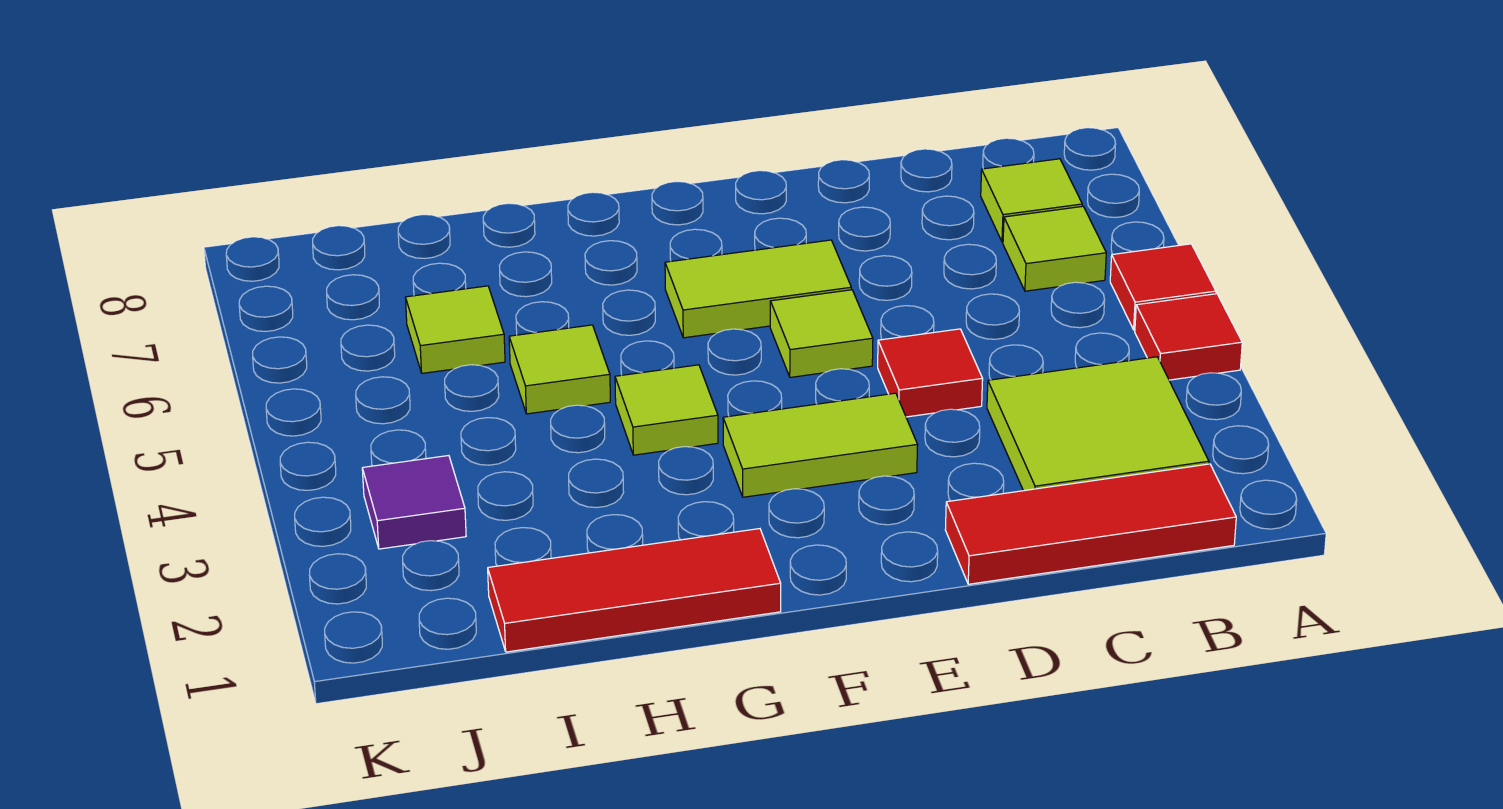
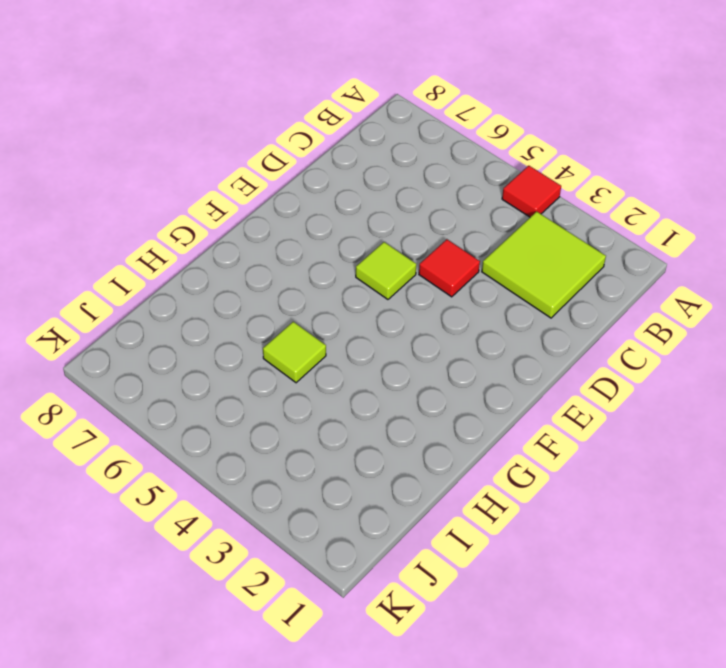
none -> red 1x1 tile [1110,244,1216,330]
none -> red 1x3 tile [945,464,1236,584]
none -> lime 1x1 tile [1003,206,1106,291]

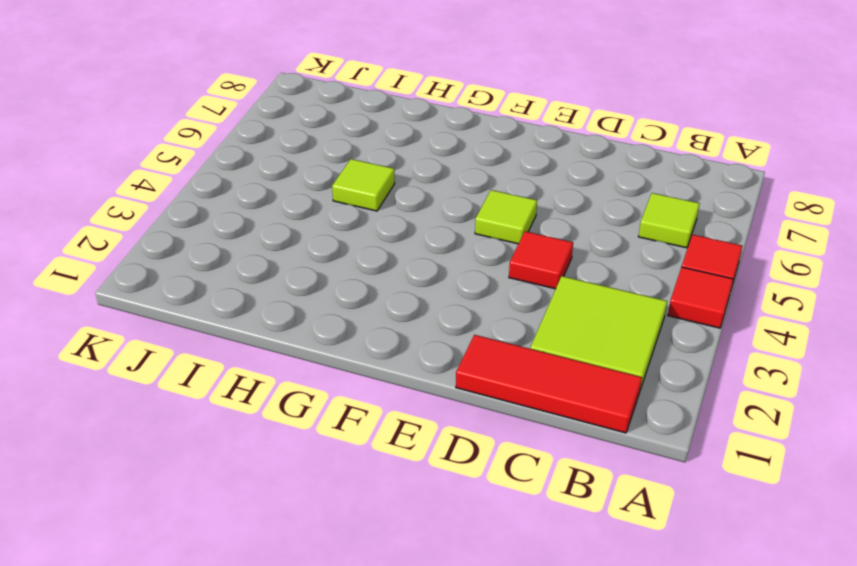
none -> lime 1x1 tile [981,159,1082,242]
none -> lime 1x2 tile [723,393,918,497]
none -> lime 1x2 tile [665,240,851,338]

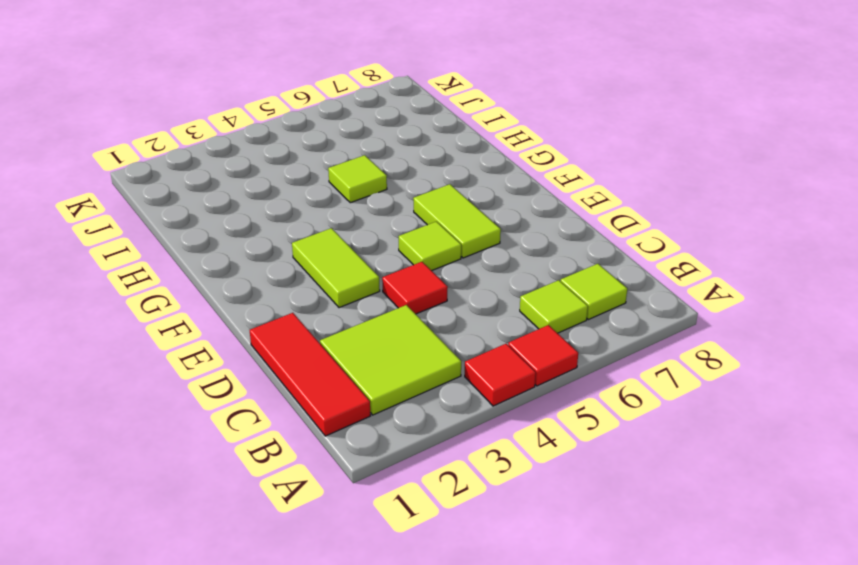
none -> red 1x3 tile [488,529,781,652]
none -> lime 1x1 tile [615,365,718,455]
none -> lime 1x1 tile [405,286,505,373]

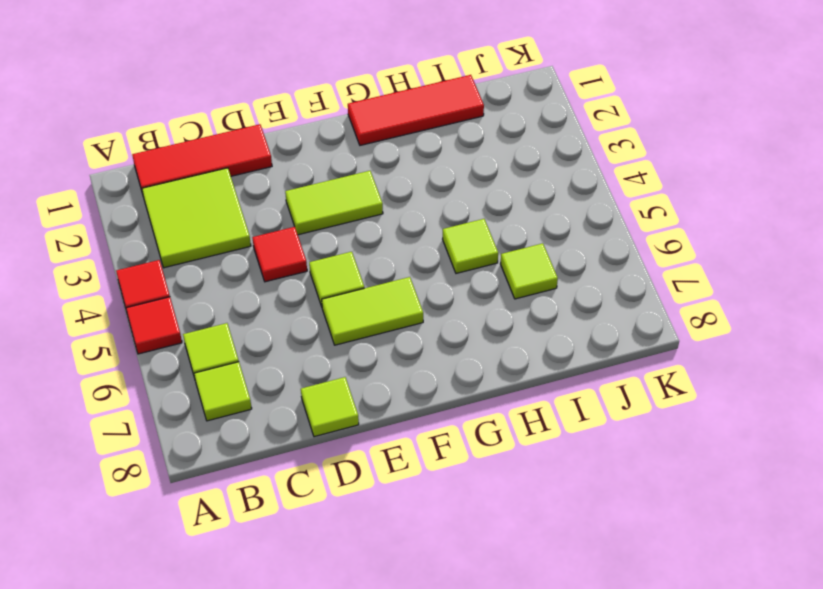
lime 1x1 tile [301,377,359,437] -> lime 1x1 tile moved to [615,365,718,455]
none -> purple 1x1 tile [362,456,466,549]

